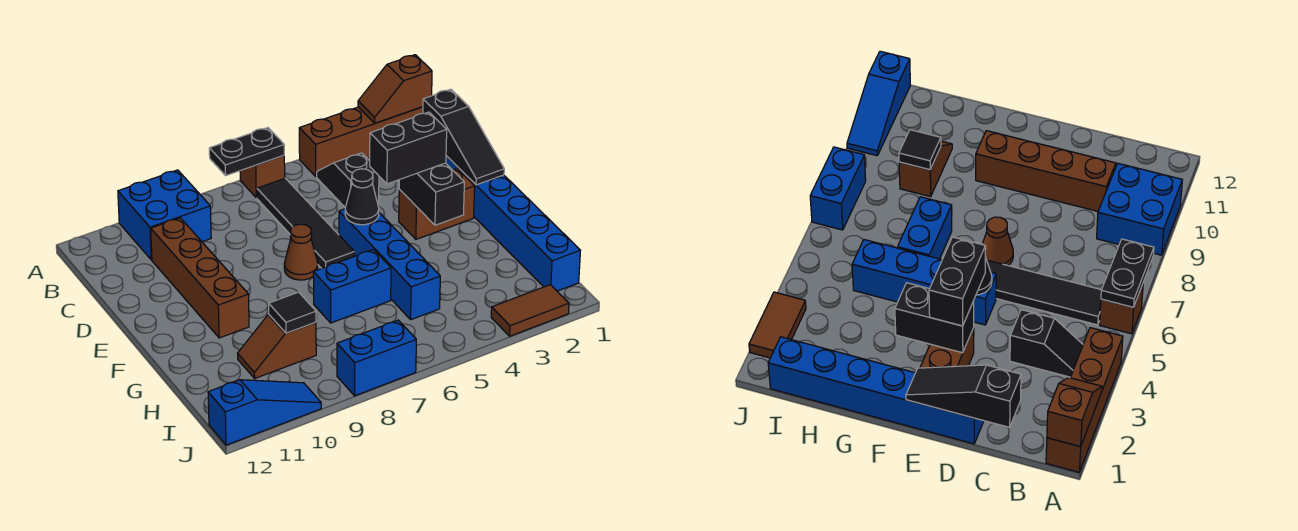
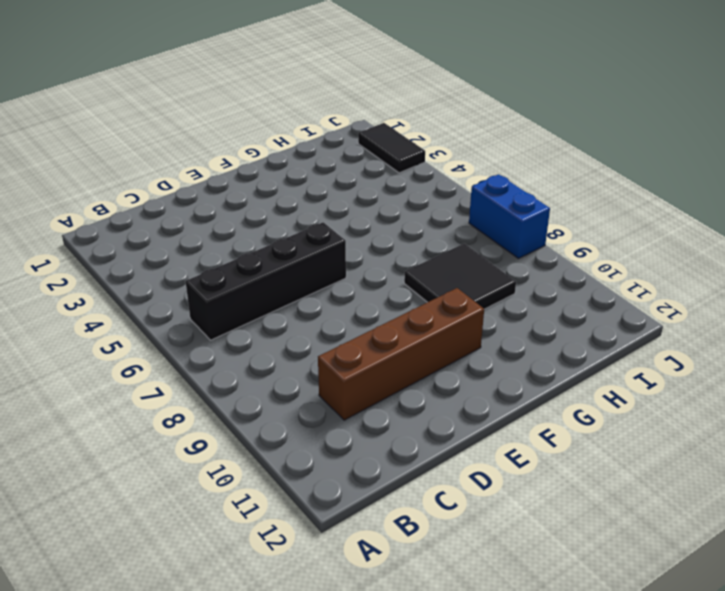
black 1x4 brick [185,222,346,340] -> black 1x4 tile [257,178,354,268]
black 2x2 tile [404,243,516,309] -> brown 1x2 slope [237,315,316,378]
black 1x2 tile [358,123,425,173] -> brown 1x2 tile [491,285,569,336]
none -> brown 1x4 brick [299,107,423,177]
none -> brown 1x1 brick [240,156,285,198]
none -> blue 2x2 brick [118,170,211,260]

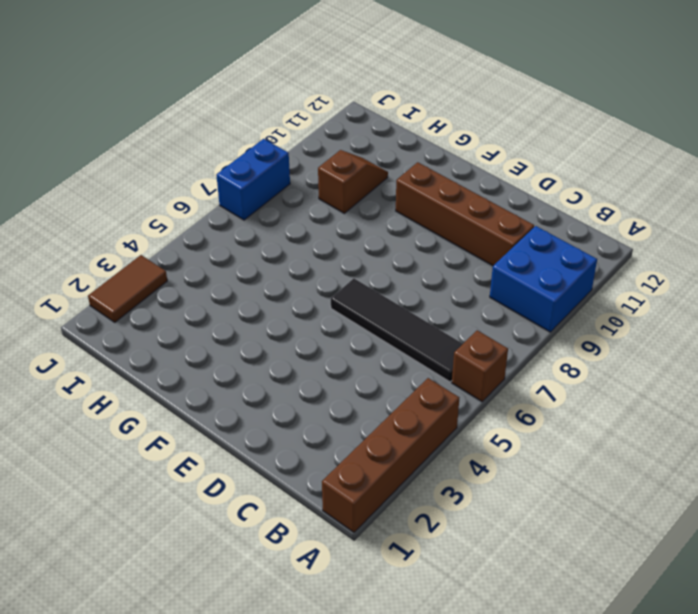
none -> black 1x2 slope [317,153,379,207]
none -> blue 1x6 brick [446,156,580,291]
none -> brown 1x2 brick [399,169,475,239]

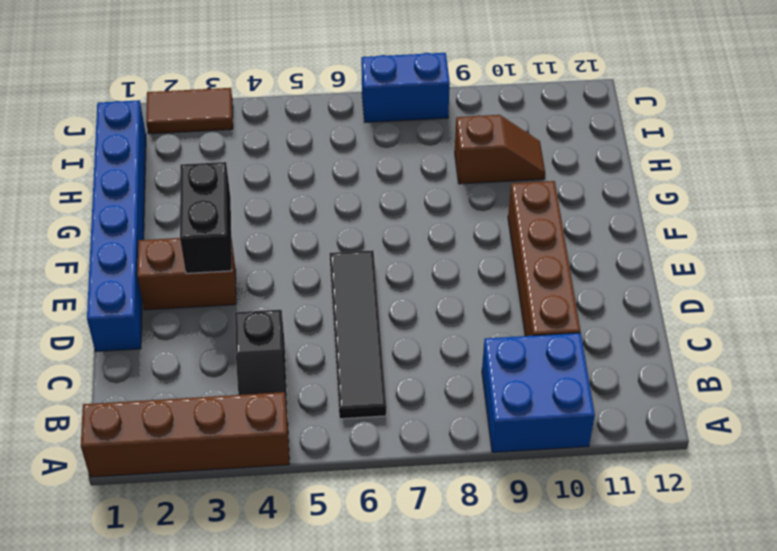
none -> brown 1x1 brick [240,156,285,198]
none -> blue 1x4 brick [339,209,440,320]
none -> brown 1x1 cone [284,224,318,280]

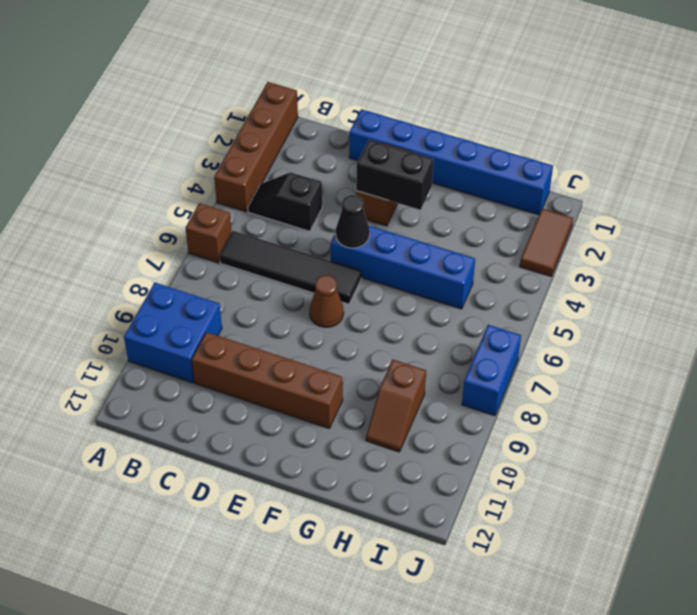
none -> blue 1x2 brick [313,250,391,323]
none -> blue 1x3 slope [208,380,321,445]
none -> brown 1x2 slope [358,55,432,123]

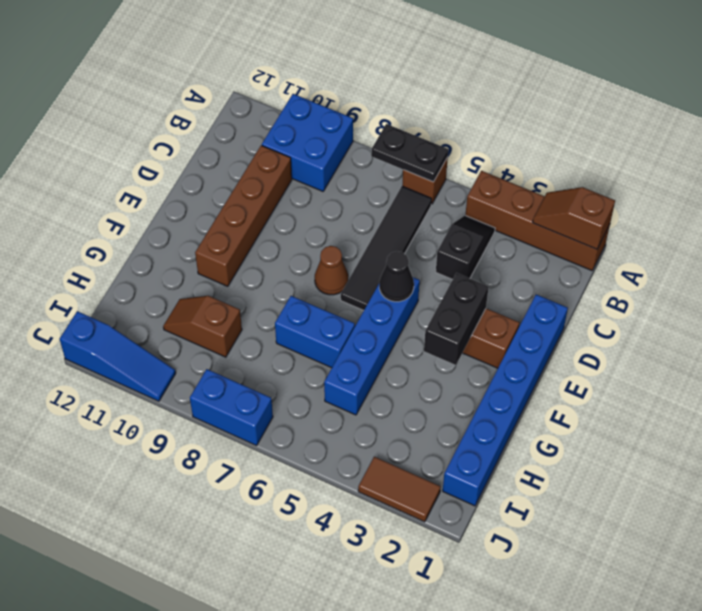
none -> black 1x3 slope [423,89,504,185]
none -> black 1x1 tile [269,292,316,333]
none -> black 1x2 brick [370,112,447,184]

